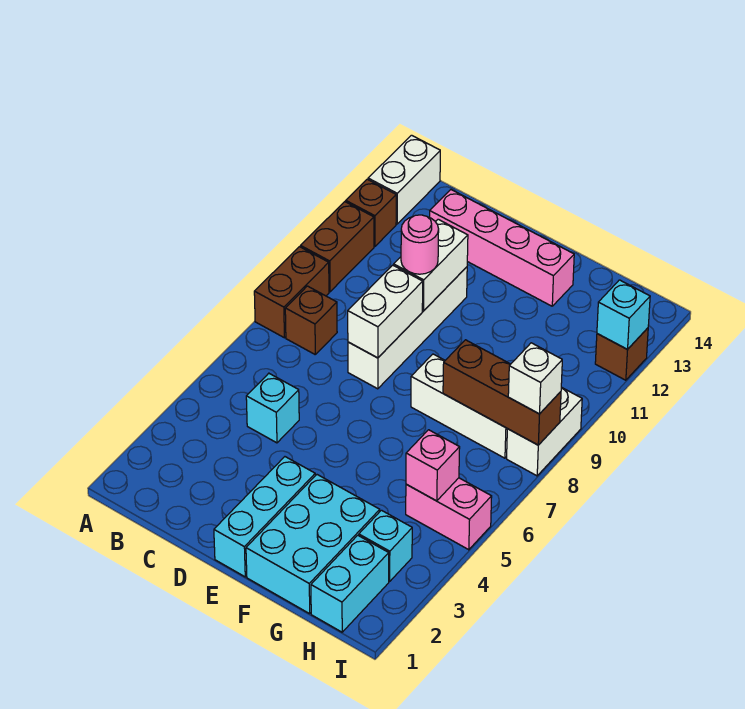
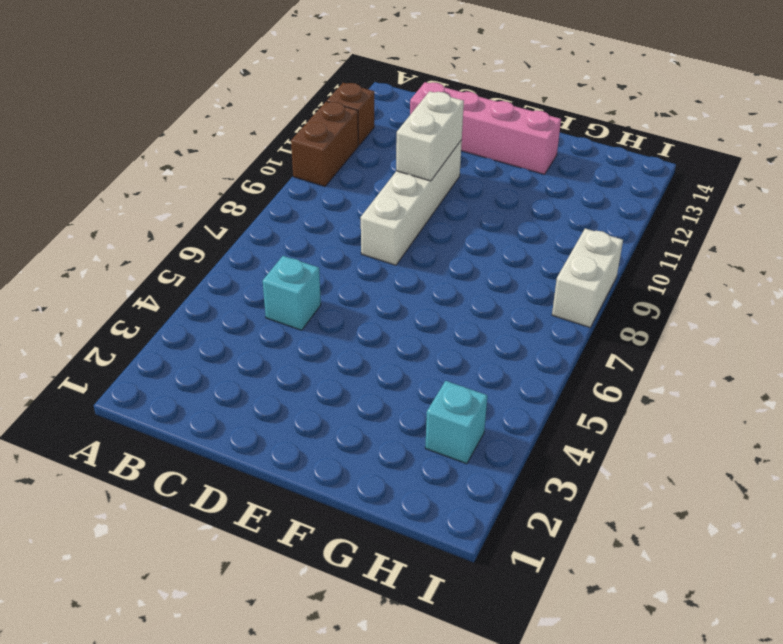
none -> brown 1x2 brick [254,247,329,338]
none -> white 1x2 brick [368,135,440,224]
none -> brown 1x1 brick [285,286,337,354]

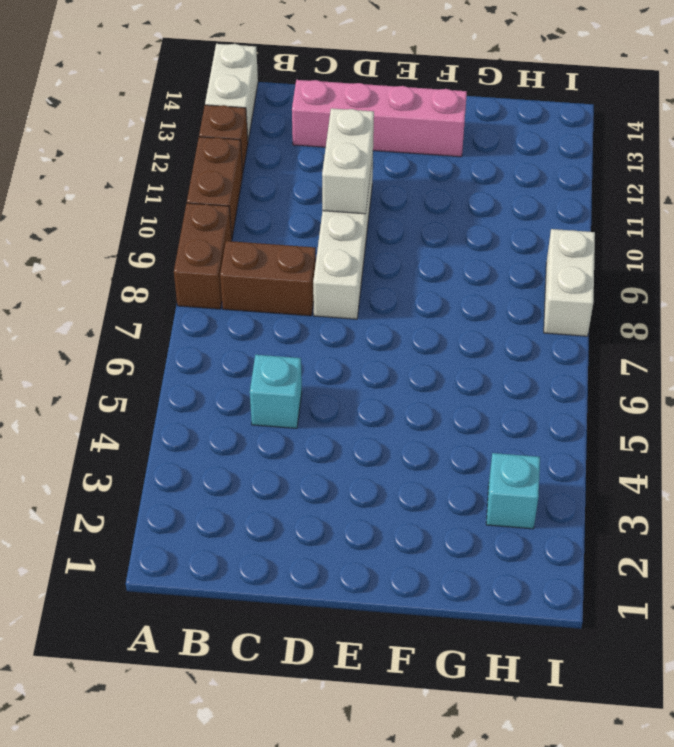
brown 1x2 brick [220,241,316,316] -> brown 1x1 brick [285,286,337,354]
none -> cyan 1x3 brick [214,457,315,577]
none -> cyan 2x3 brick [246,475,380,614]
none -> white 1x3 brick [411,354,507,458]

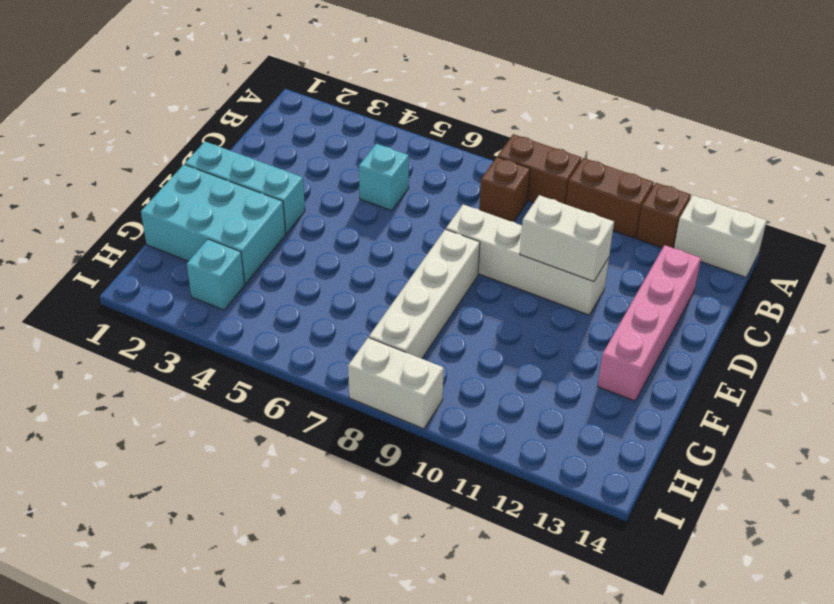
white 1x4 brick [369,229,480,359] -> white 1x3 brick [411,354,507,458]
none -> cyan 1x2 brick [311,535,389,632]
none -> pink 1x2 brick [406,478,492,550]
none -> brown 1x1 brick [595,328,648,380]

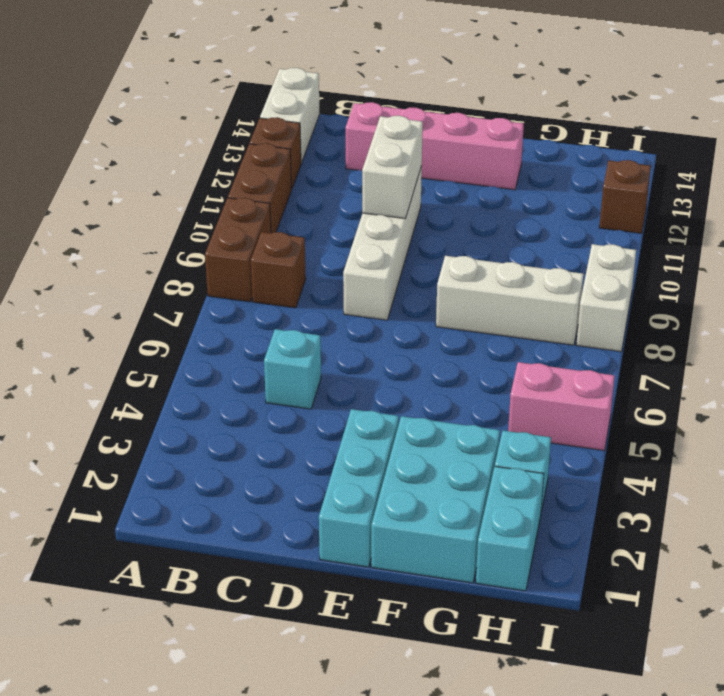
none -> white 1x2 brick [348,265,423,358]
none -> brown 1x3 brick [443,340,561,445]
none -> pink 1x1 brick [406,430,460,501]

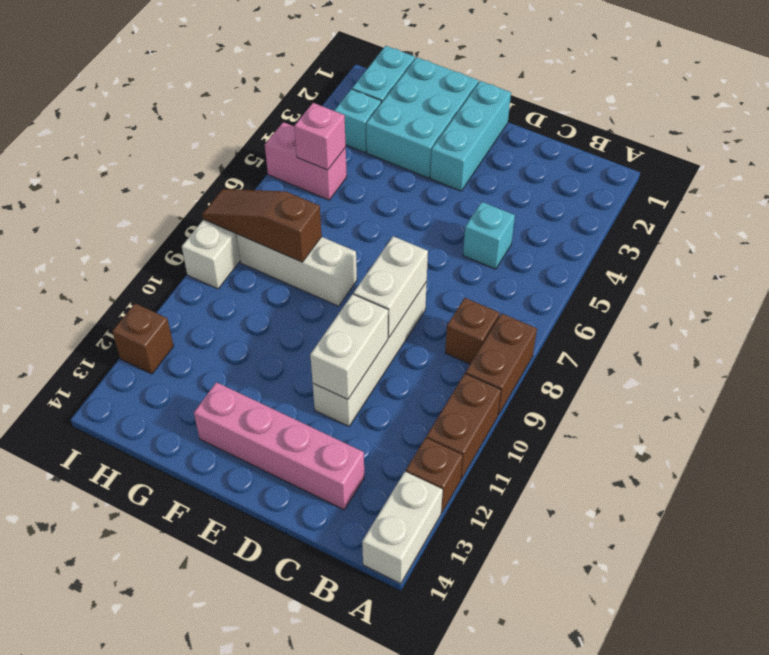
brown 1x3 slope [202,189,322,262] -> brown 1x3 brick [443,340,561,445]
none -> cyan 1x1 brick [597,280,650,349]
none -> pink 1x1 round brick [401,215,439,274]
none -> white 1x1 brick [508,343,562,414]

